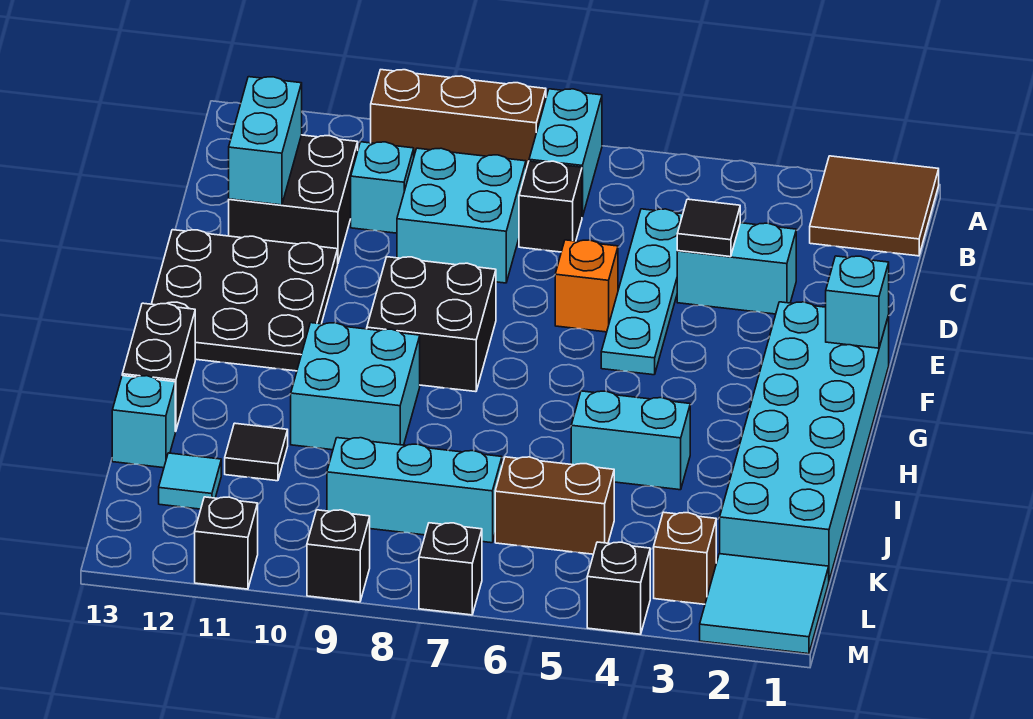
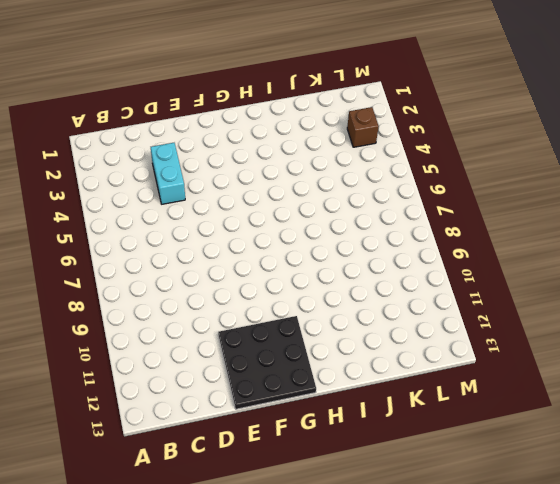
none -> brown 2x2 tile [810,156,939,256]
none -> cyan 1x2 brick [529,89,602,217]
none -> brown 1x3 brick [371,70,546,169]
none -> cyan 1x4 plate [601,209,683,375]

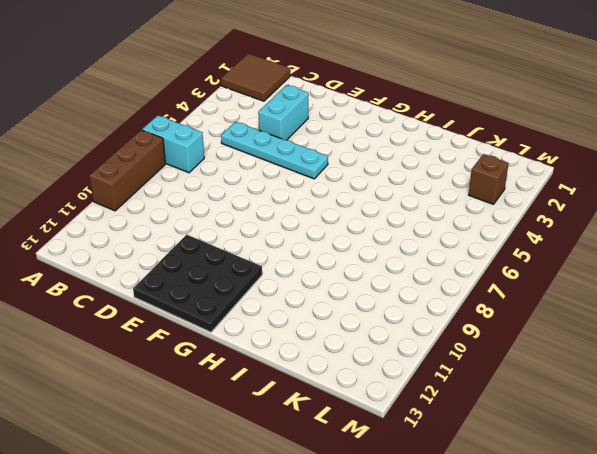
none -> black 1x1 brick [519,161,582,252]
none -> cyan 2x2 brick [397,148,526,283]
none -> cyan 1x1 brick [351,142,414,233]
none -> black 2x2 brick [229,135,358,262]

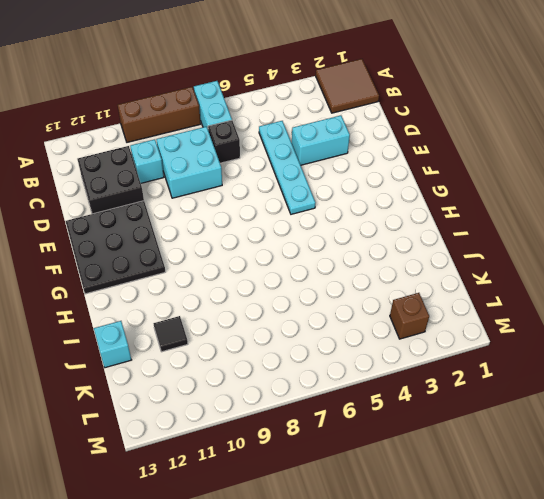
none -> orange 1x1 brick [555,240,618,332]
none -> cyan 2x6 brick [720,302,889,580]
none -> black 2x2 brick [367,257,496,392]
none -> cyan 2x2 brick [291,323,420,450]

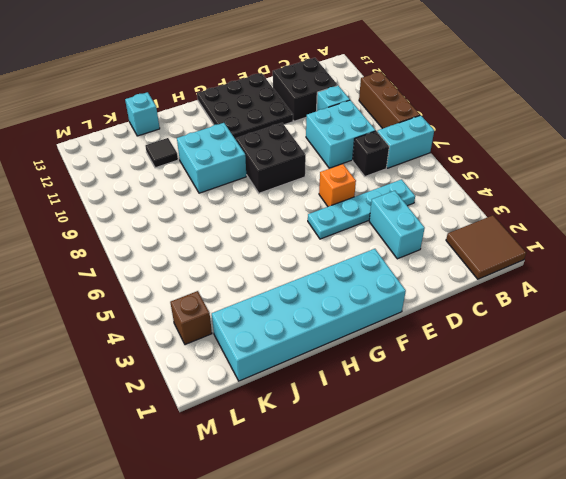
none -> black 1x2 brick [122,303,195,432]
none -> cyan 1x2 brick [571,391,690,490]
none -> brown 1x2 brick [495,457,614,554]
none -> cyan 1x3 brick [327,438,502,543]

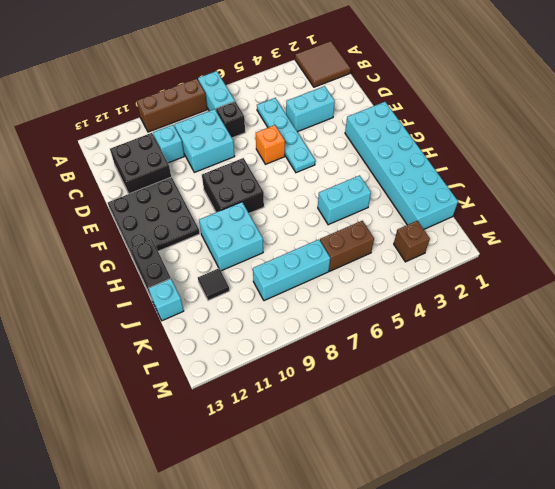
none -> cyan 1x1 tile [159,453,221,509]
none -> cyan 2x2 tile [700,554,829,654]
none -> black 1x1 brick [587,542,650,634]
none -> black 1x1 brick [419,523,482,615]

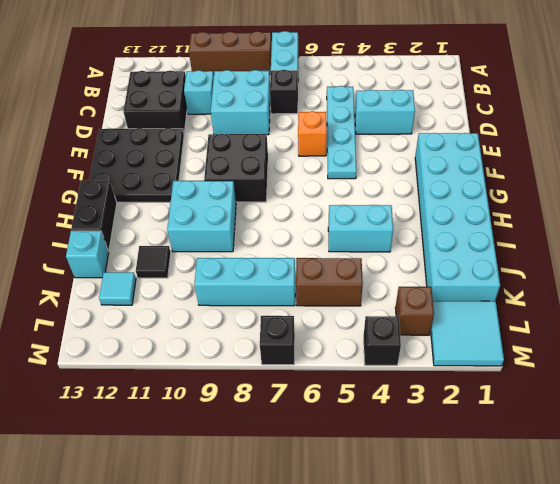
none -> brown 2x2 tile [810,156,939,256]
none -> black 1x1 brick [307,510,370,602]
none -> black 1x1 brick [195,497,258,589]
none -> cyan 1x2 brick [229,77,302,205]

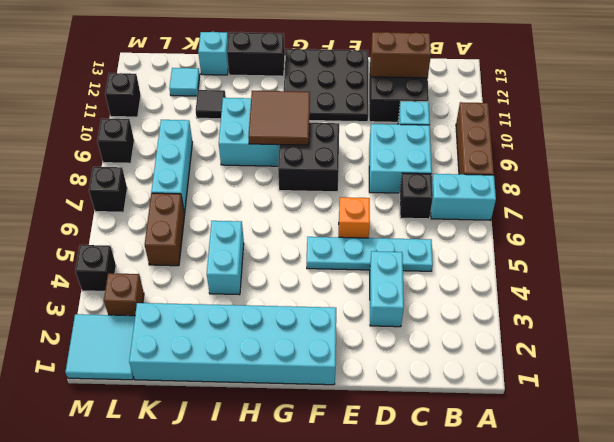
brown 1x2 brick [370,32,431,78] -> cyan 1x2 brick [229,77,302,205]
brown 2x2 tile [248,91,310,145] -> brown 2x2 tile moved to [810,156,939,256]
none -> black 1x1 tile [677,199,740,257]
none -> cyan 1x1 brick [826,256,889,348]

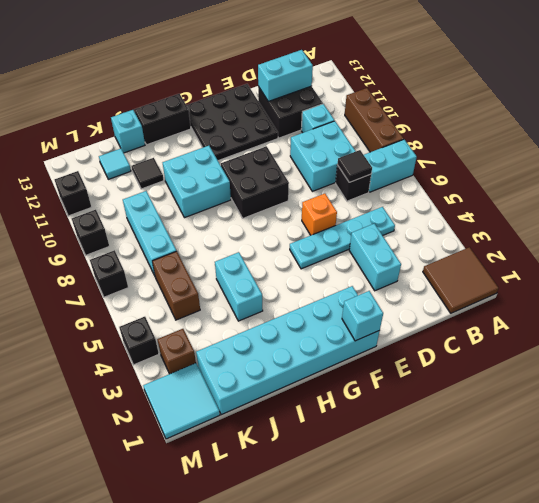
black 1x1 tile [338,150,372,182] -> black 1x1 tile moved to [677,199,740,257]

